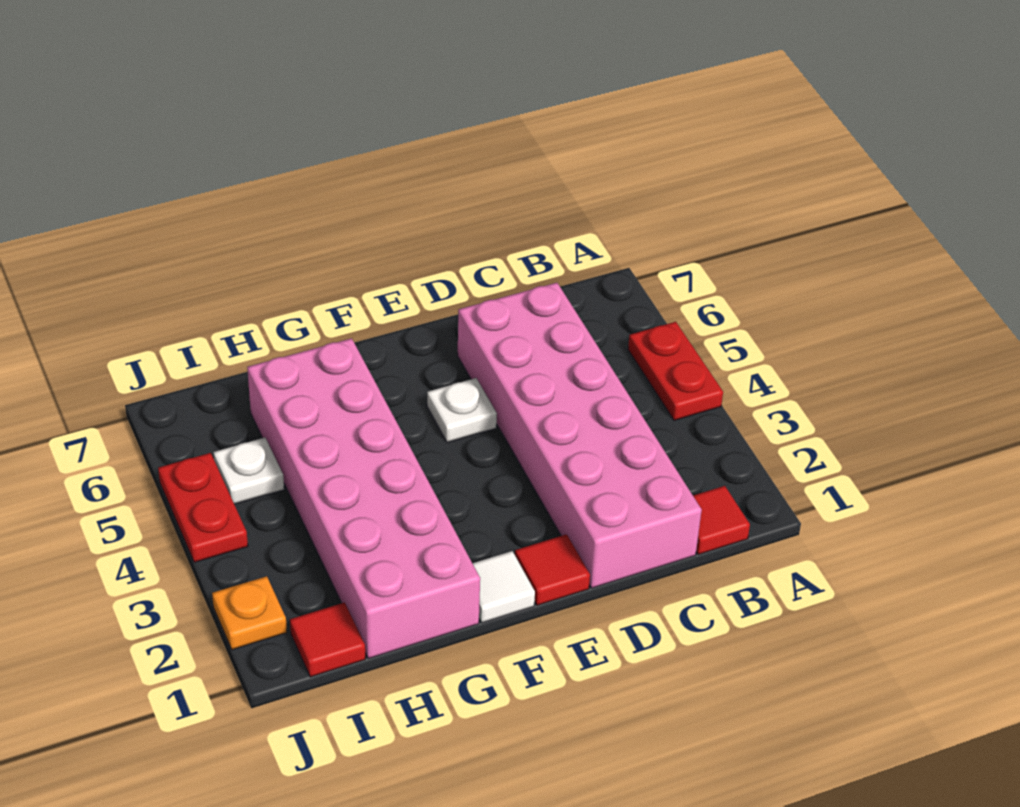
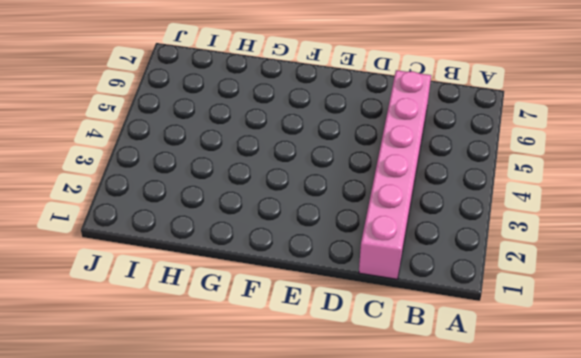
pink 1x6 brick [359,70,431,279] -> pink 2x6 brick [458,283,702,588]
none -> red 1x2 plate [628,322,723,421]
none -> red 1x1 tile [693,486,750,555]

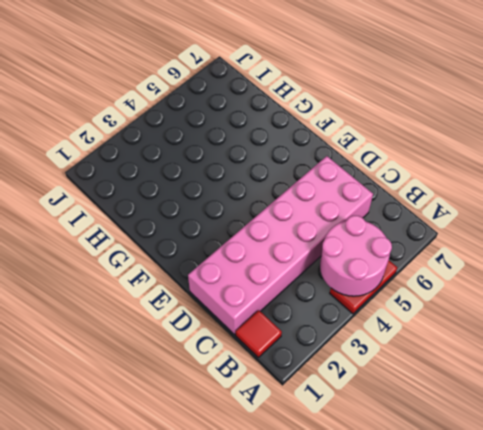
pink 2x2 round brick [320,216,392,296] -> none
none -> red 1x1 tile [515,534,590,605]
none -> white 1x1 plate [427,378,497,442]

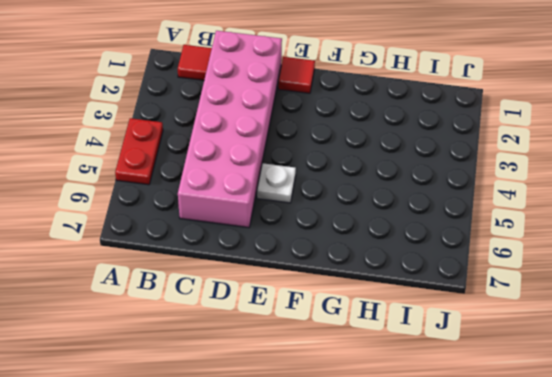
none -> white 1x1 tile [472,551,535,623]
none -> pink 2x6 brick [247,338,480,659]

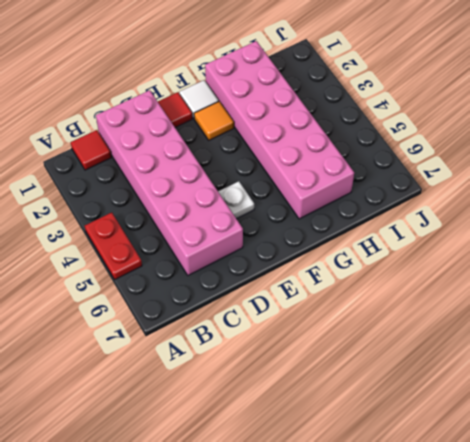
orange 1x1 tile [194,102,234,140] -> none
none -> red 1x1 tile [290,603,365,677]
none -> white 1x1 plate [213,438,284,504]

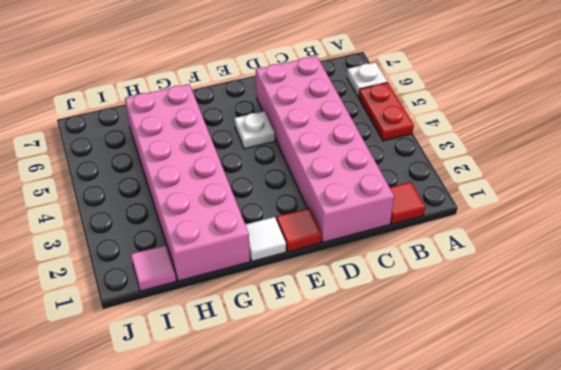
white 1x1 plate [347,62,387,97] -> white 1x1 plate moved to [213,438,284,504]
pink 1x1 tile [131,245,176,291] -> red 1x1 tile [290,603,365,677]
none -> orange 1x1 plate [212,576,287,650]
none -> red 1x2 plate [158,453,248,562]

